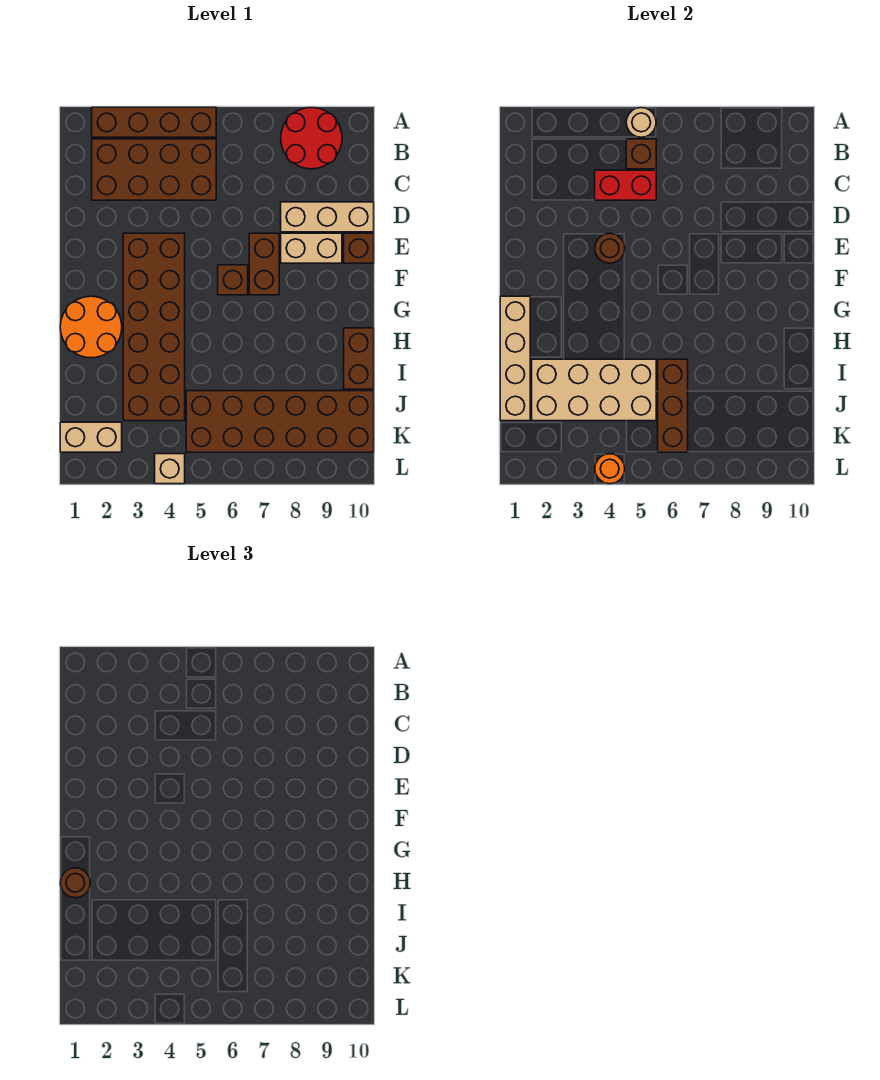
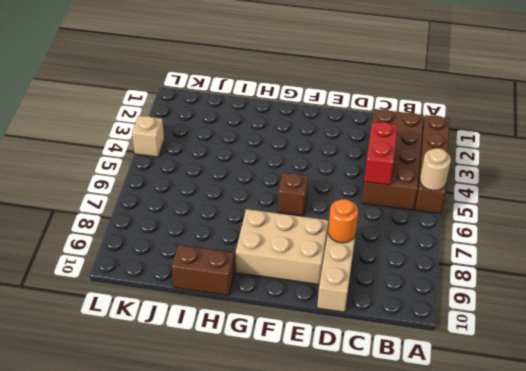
orange 1x1 round brick [328,199,358,243] -> orange 1x1 round brick moved to [595,454,625,484]
tan 2x3 brick [236,209,328,284] -> tan 1x2 brick [281,233,342,263]
none -> red 2x2 round brick [281,108,342,169]
none -> brown 2x6 brick [123,233,185,421]
none -> brown 1x2 brick [249,233,279,295]

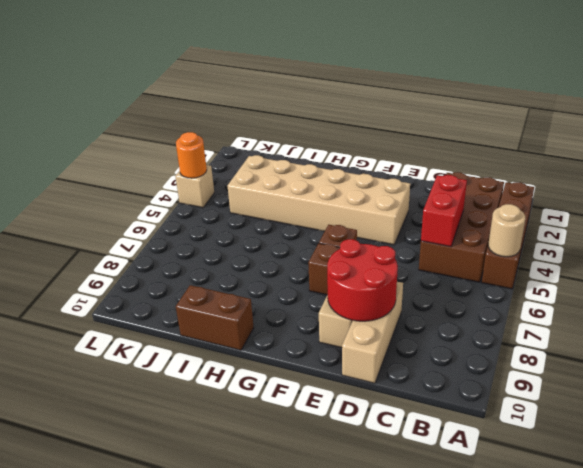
red 2x2 round brick [327,239,398,321] -> red 2x2 round brick moved to [281,108,342,169]
tan 2x6 brick [227,155,410,245] -> brown 2x6 brick [123,233,185,421]
none -> brown 1x1 brick [344,233,374,263]
none -> orange 2x2 round brick [60,296,122,358]
none -> brown 2x6 brick [186,391,374,452]

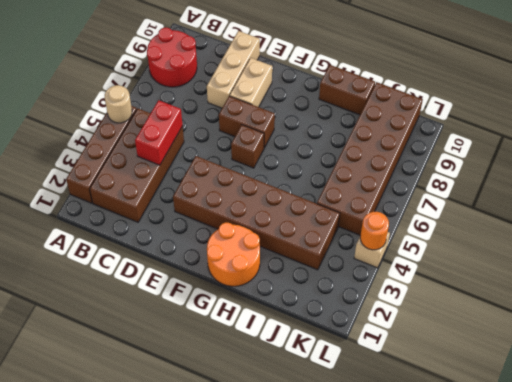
none -> brown 1x1 brick [344,233,374,263]
none -> tan 1x2 brick [60,422,122,452]
none -> brown 1x1 brick [626,139,656,169]

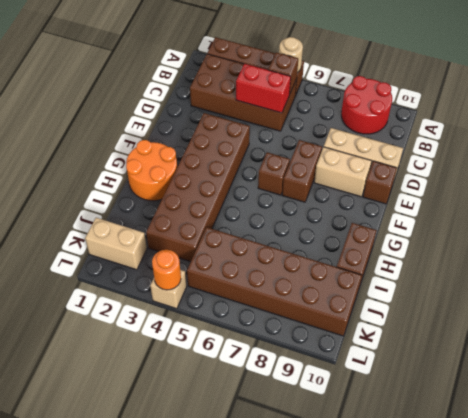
none -> brown 1x1 round brick [595,233,625,263]
none -> tan 1x4 brick [500,296,530,421]
none -> tan 2x4 brick [532,359,656,421]

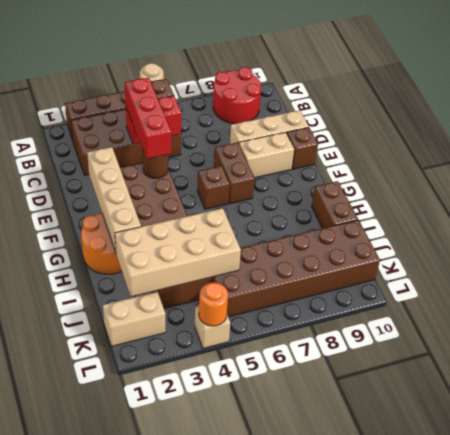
red 1x3 brick [125,78,171,159] -> none
tan 1x4 brick [87,147,141,252] -> tan 1x4 brick moved to [500,296,530,421]
none -> brown 1x3 brick [658,359,688,452]
none -> brown 1x1 round brick [60,868,90,898]

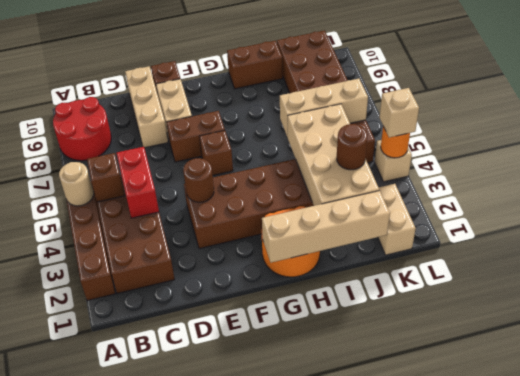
tan 1x3 brick [280,79,368,137] -> brown 1x3 brick [658,359,688,452]
brown 1x1 round brick [337,124,367,170] -> brown 1x1 round brick moved to [60,868,90,898]
tan 1x1 brick [379,88,419,137] -> none

